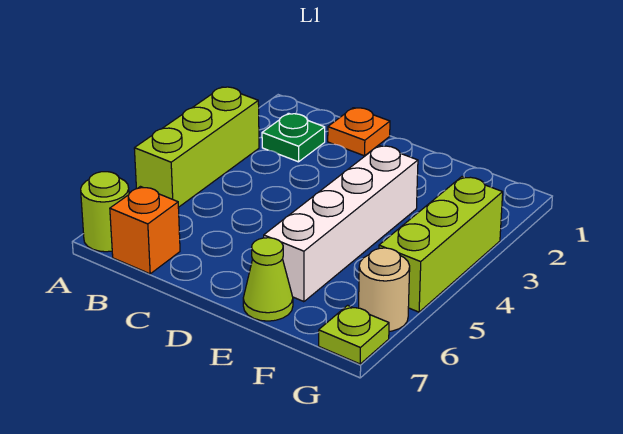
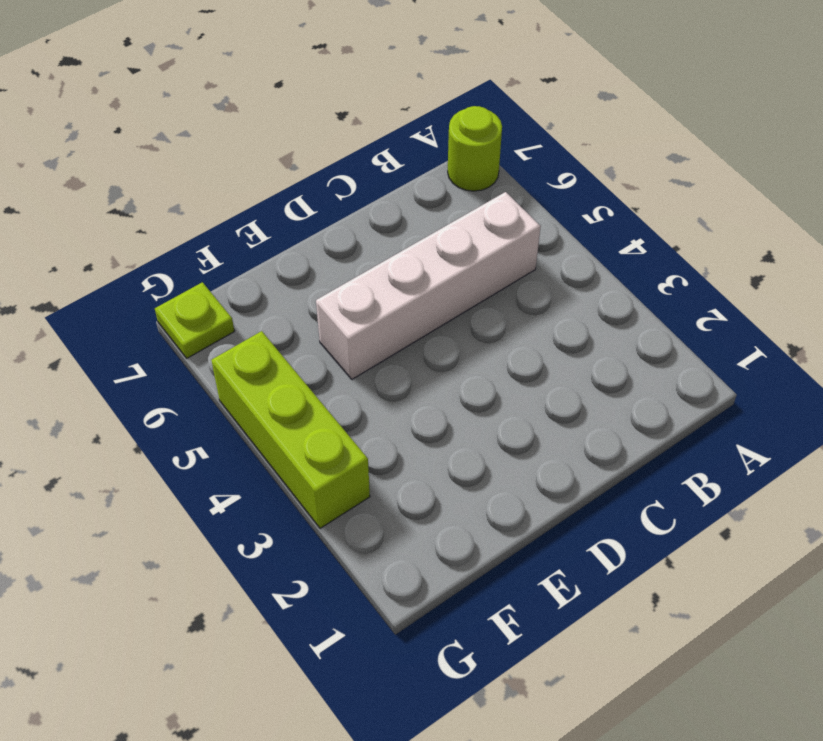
white 1x4 brick [316,192,541,379] -> white 1x4 brick turned to [264,146,418,302]
none -> lime 1x3 brick [134,87,259,207]
none -> green 1x1 plate [262,113,325,162]

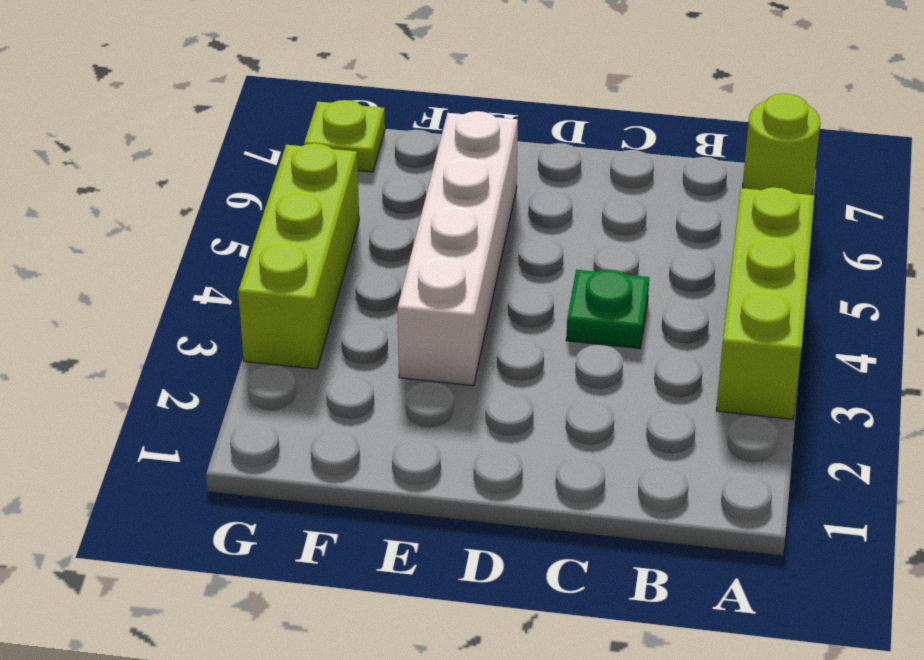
green 1x1 plate [566,270,649,348] -> green 1x1 plate moved to [262,113,325,162]
none -> orange 1x1 brick [110,187,180,274]
none -> orange 1x1 plate [328,108,390,156]

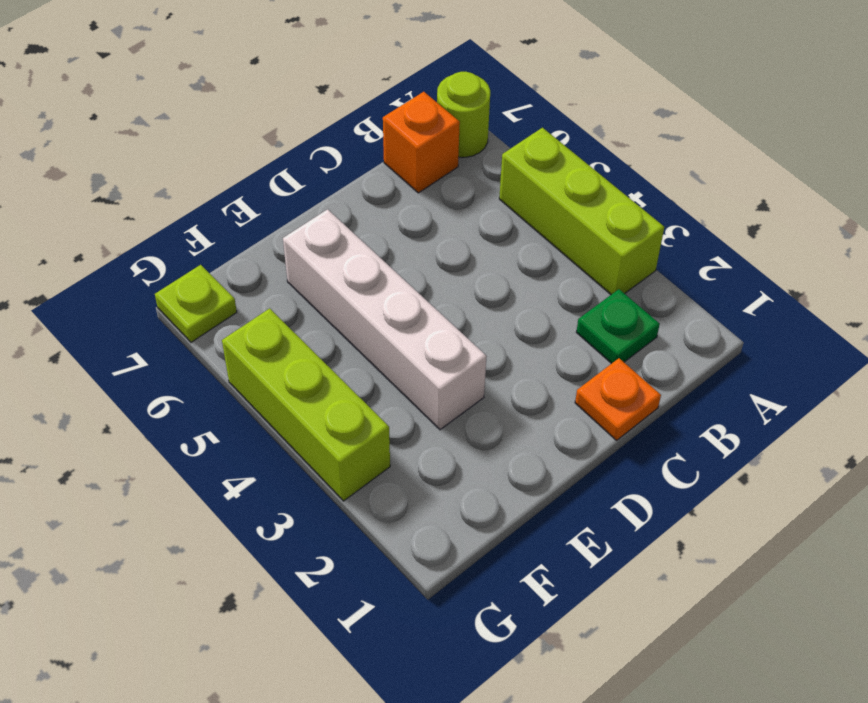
none -> lime 1x1 cone [243,238,293,321]
none -> tan 1x1 round brick [359,248,410,331]

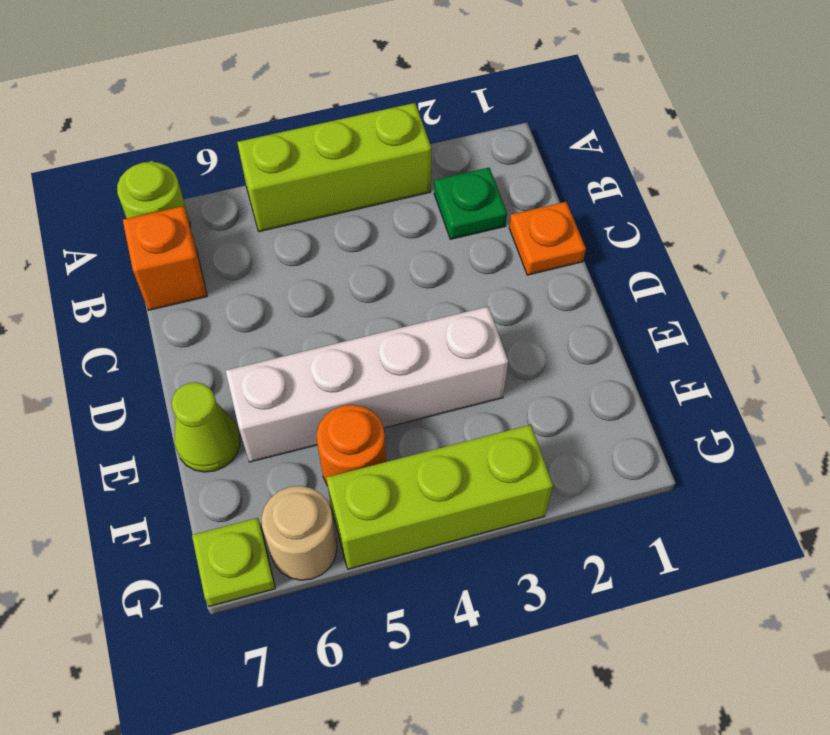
orange 1x1 round brick [317,405,386,486] -> none

